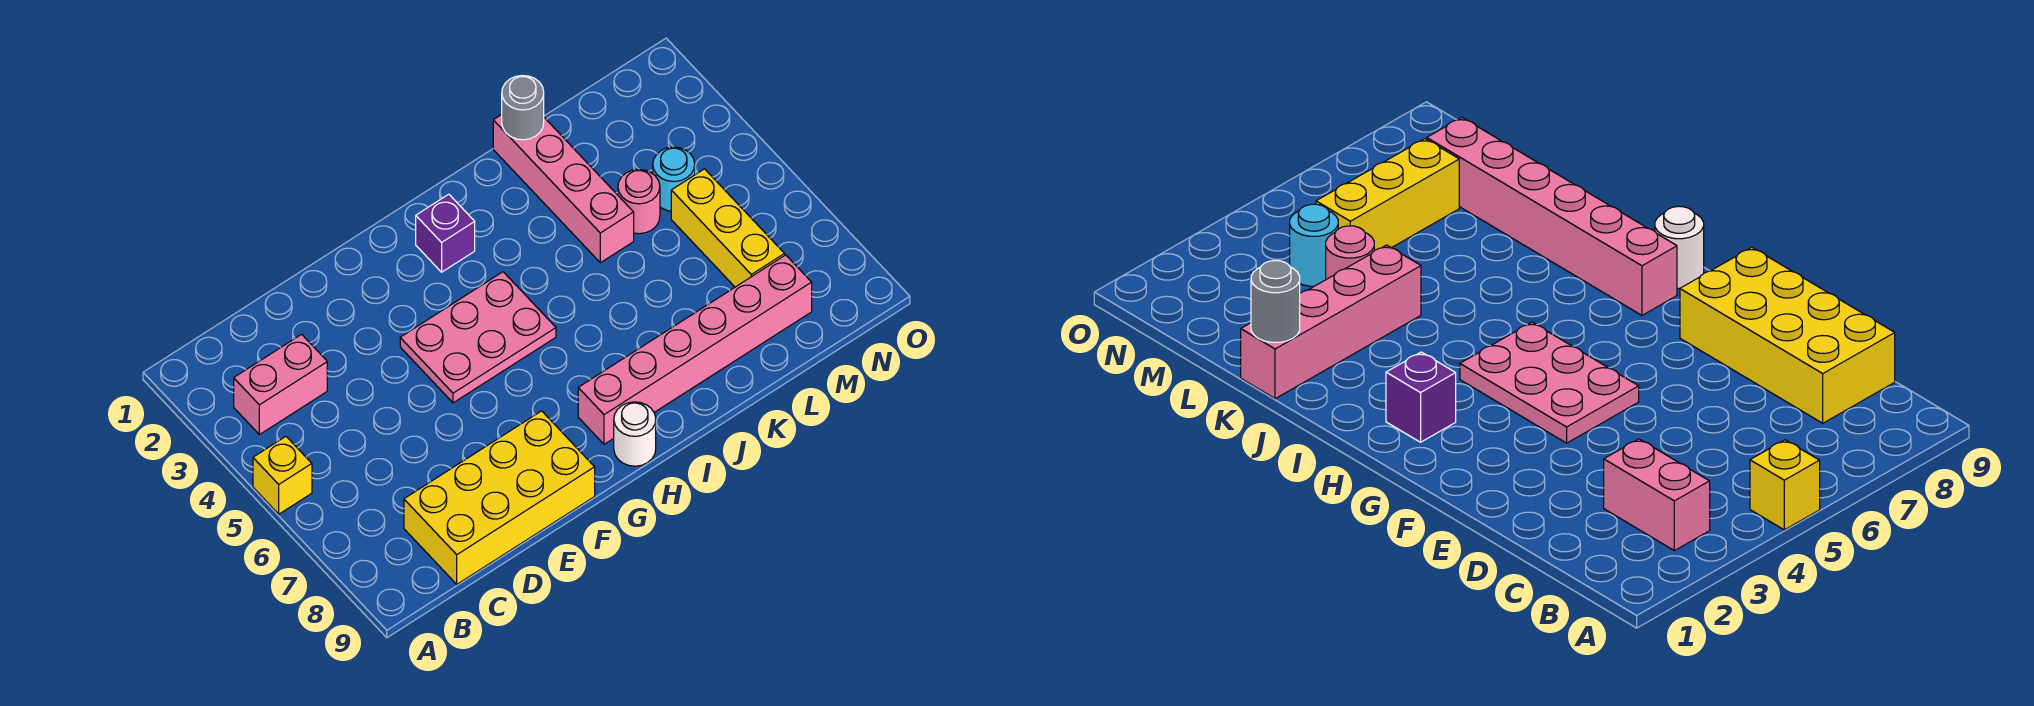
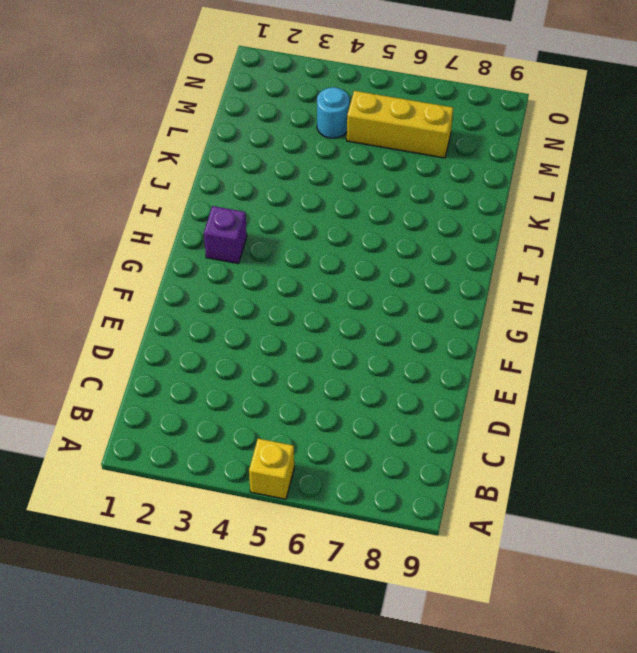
none -> pink 1x2 brick [234,334,327,435]
none -> yellow 2x4 brick [404,411,595,584]
none -> pink 2x3 plate [400,272,556,403]

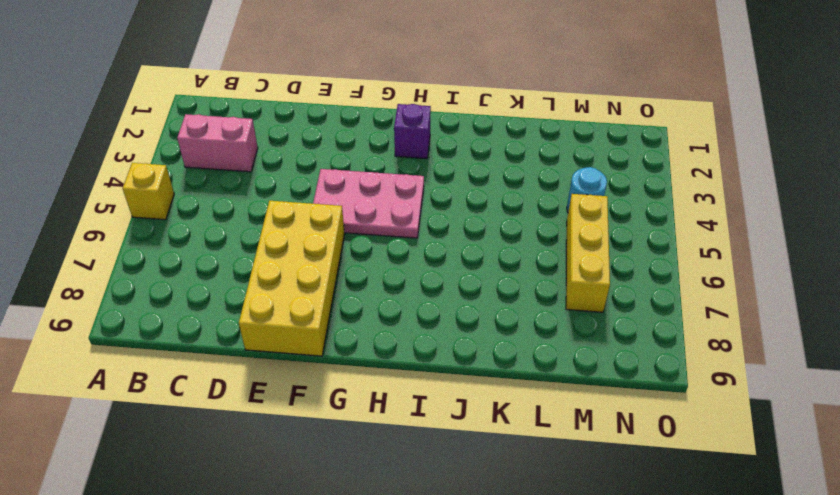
yellow 2x4 brick [239,201,345,356] -> yellow 2x4 brick turned to [404,411,595,584]
none -> pink 1x6 brick [578,255,812,444]
none -> white 1x1 round brick [614,402,656,466]
none -> pink 1x4 brick [493,115,634,263]

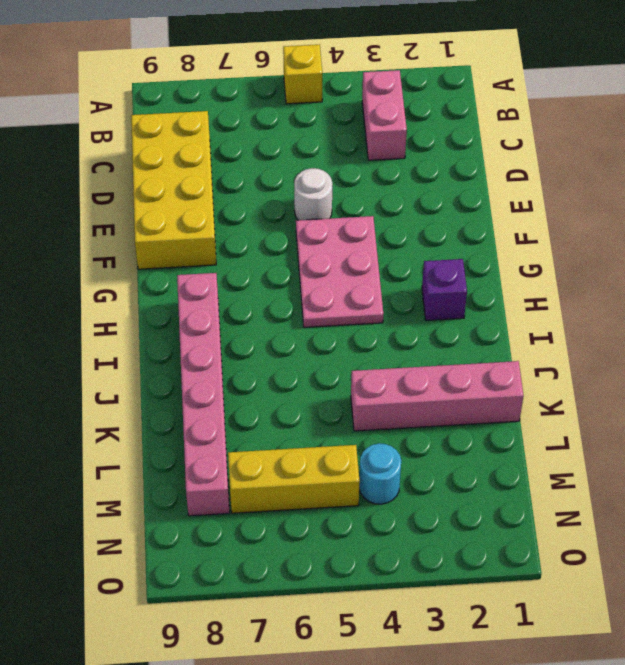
white 1x1 round brick [294,168,332,220] -> white 1x1 round brick moved to [614,402,656,466]
none -> pink 1x1 round brick [618,169,660,234]
none -> grey 1x1 round brick [502,75,544,140]

